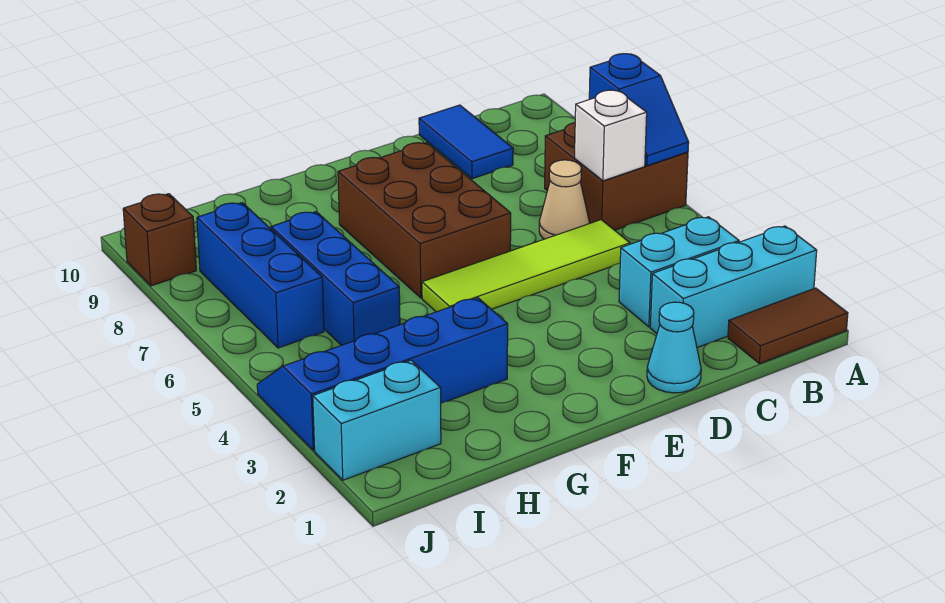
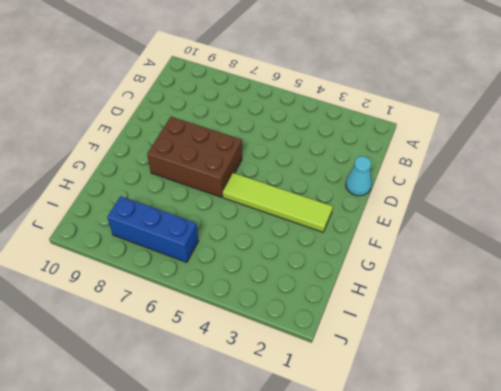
lime 1x4 tile [223,173,333,232] -> lime 1x4 tile turned to [422,220,630,312]
none -> brown 1x2 tile [728,288,848,364]
none -> cyan 1x3 brick [650,226,817,348]
none -> brown 2x2 brick [545,123,688,230]

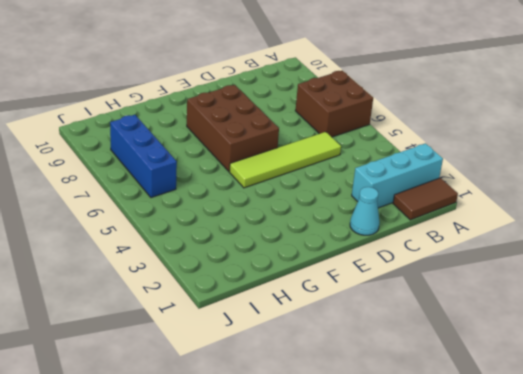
none -> cyan 1x2 brick [619,217,739,327]
none -> tan 1x1 cone [539,160,590,239]
none -> blue 1x2 tile [419,105,513,179]

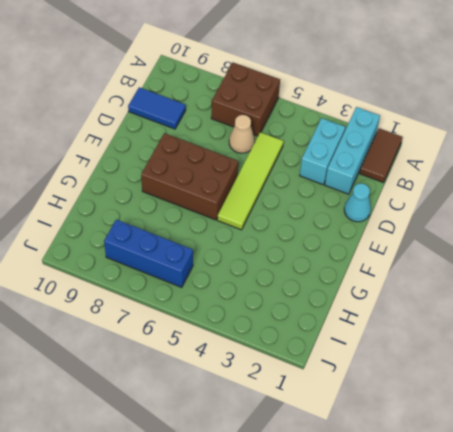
none -> blue 2x4 slope [257,297,508,450]
none -> blue 1x3 brick [271,212,400,345]
none -> cyan 1x2 brick [313,360,441,480]

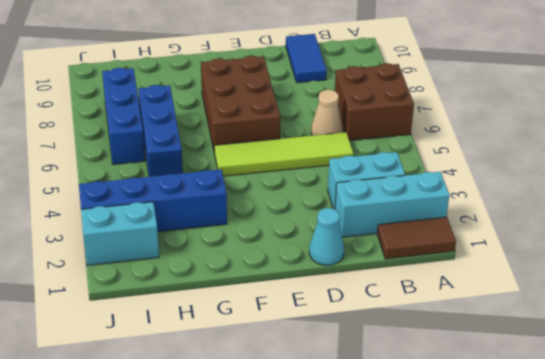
none -> brown 1x1 brick [123,194,196,286]
none -> blue 1x2 slope [589,54,689,166]
none -> white 1x1 brick [575,90,647,181]

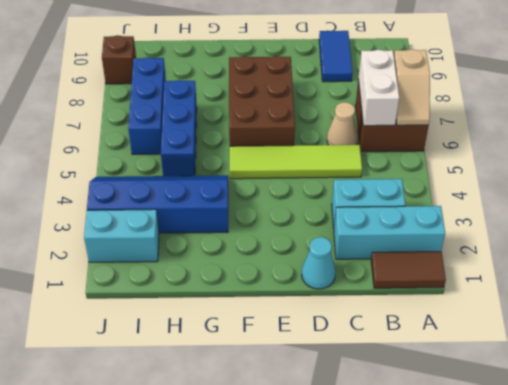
tan 1x2 slope [394,49,430,125] -> blue 1x2 slope [589,54,689,166]
white 1x2 brick [358,50,399,126] -> white 1x1 brick [575,90,647,181]

